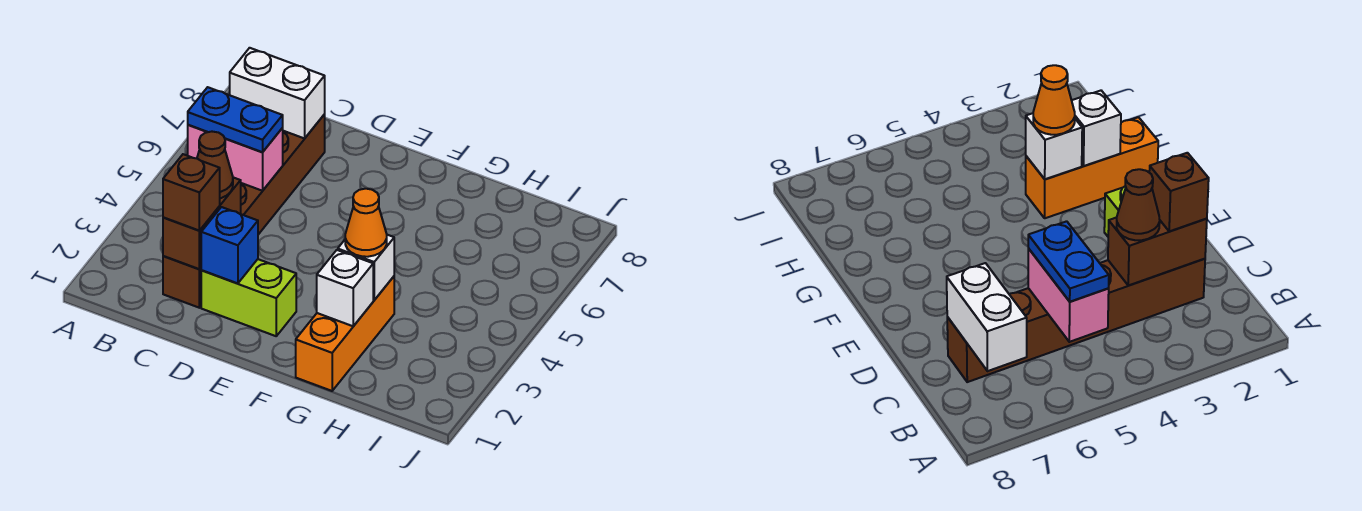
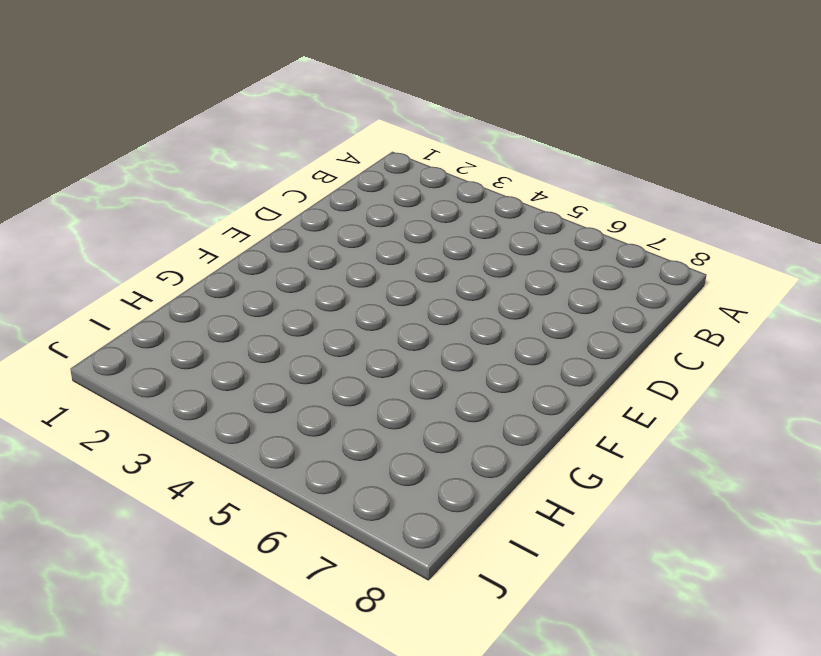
none -> brown 1x6 brick [163,114,325,308]
none -> lime 1x2 brick [201,259,296,336]
none -> orange 1x3 brick [296,277,394,391]

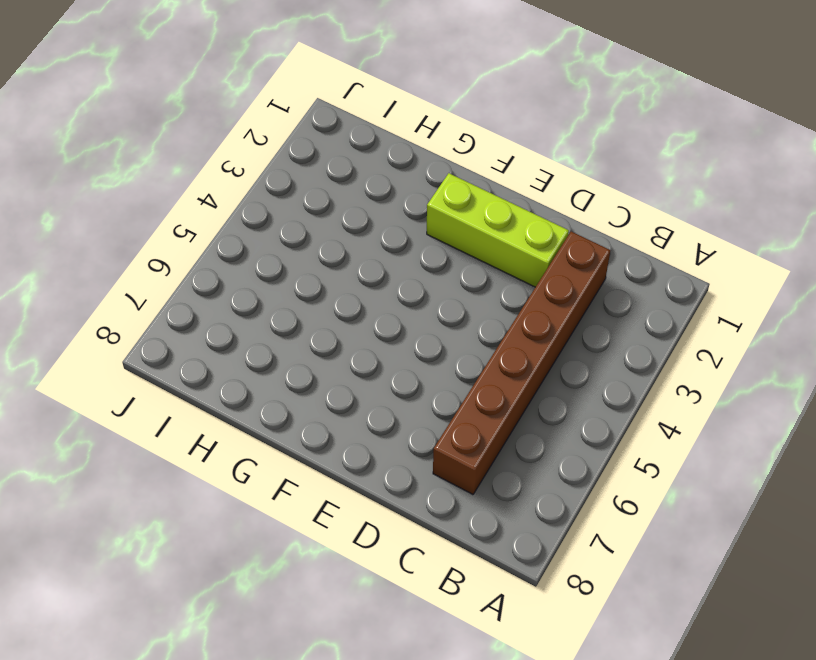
lime 1x3 brick [427,173,569,287] -> lime 1x2 brick [201,259,296,336]
none -> orange 1x3 brick [296,277,394,391]
none -> pink 1x2 brick [188,125,283,191]
none -> white 1x2 brick [230,48,325,138]

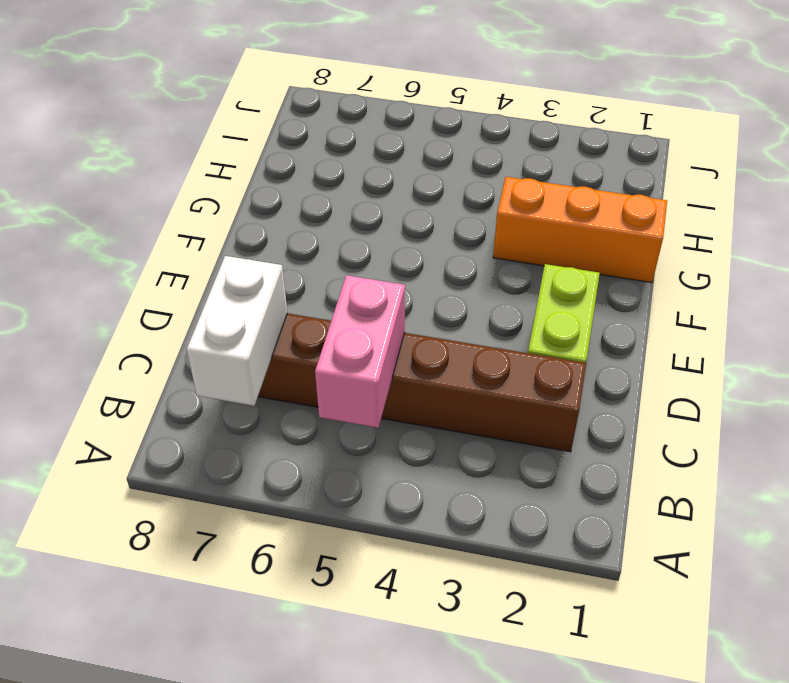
none -> brown 1x2 brick [163,177,241,269]
none -> blue 1x1 brick [201,207,258,284]
none -> white 1x1 brick [317,250,373,326]

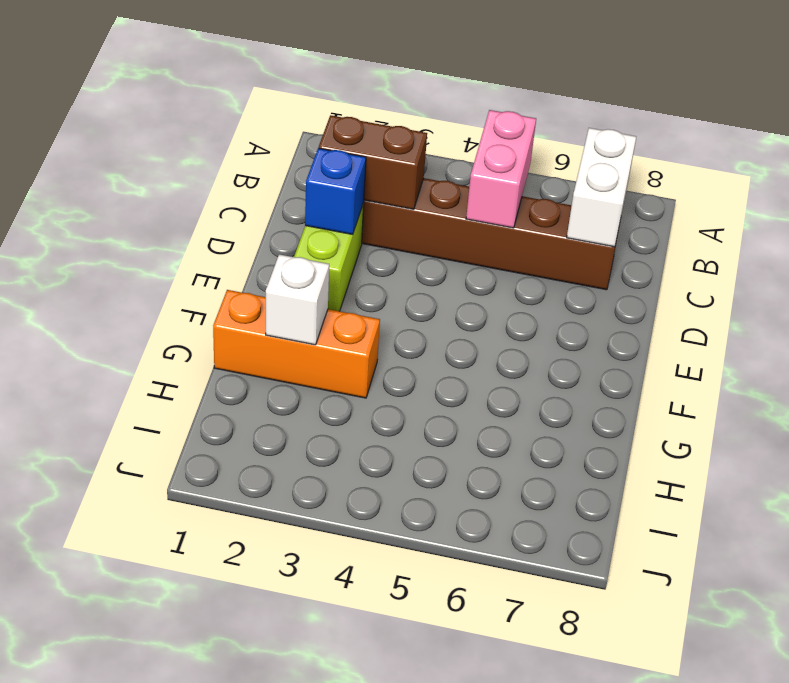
none -> white 1x1 brick [338,235,394,300]
none -> blue 1x2 plate [188,87,283,152]
none -> brown 1x1 brick [163,154,220,231]

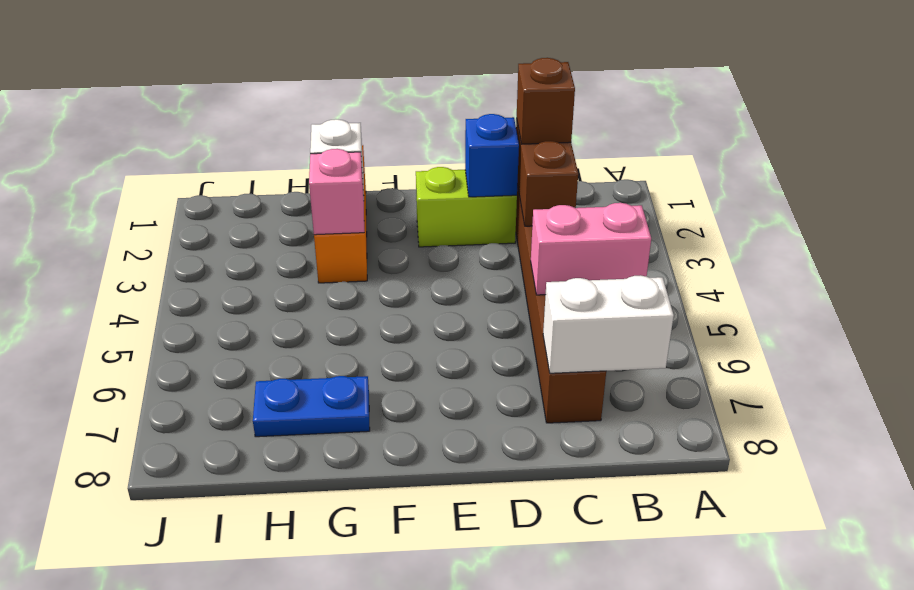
pink 1x1 brick [309,149,364,235] -> white 1x1 brick [338,235,394,300]
blue 1x2 plate [253,376,370,437] -> blue 1x2 plate moved to [188,87,283,152]
none -> brown 1x1 cone [197,132,233,198]
none -> orange 1x1 cone [345,189,387,257]

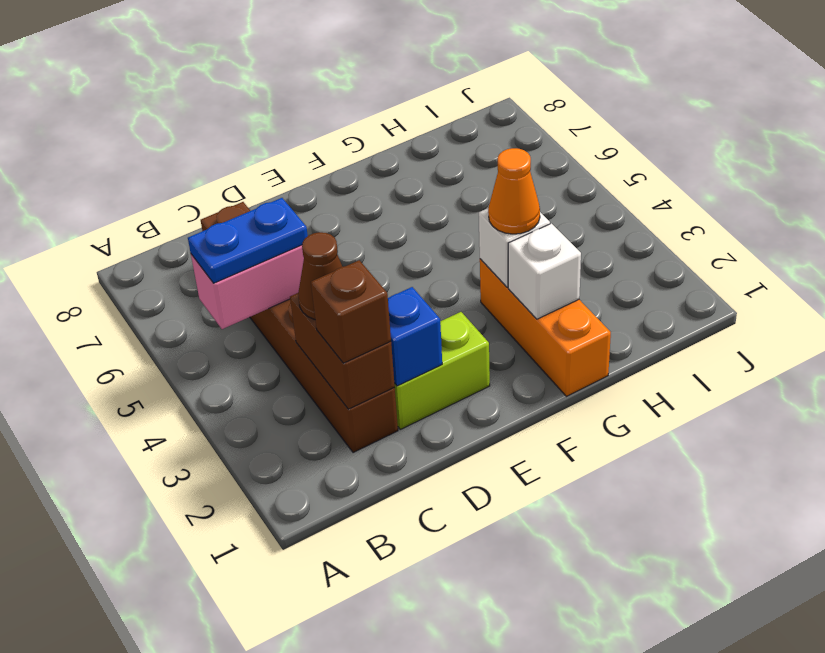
none -> white 1x2 brick [230,48,325,138]

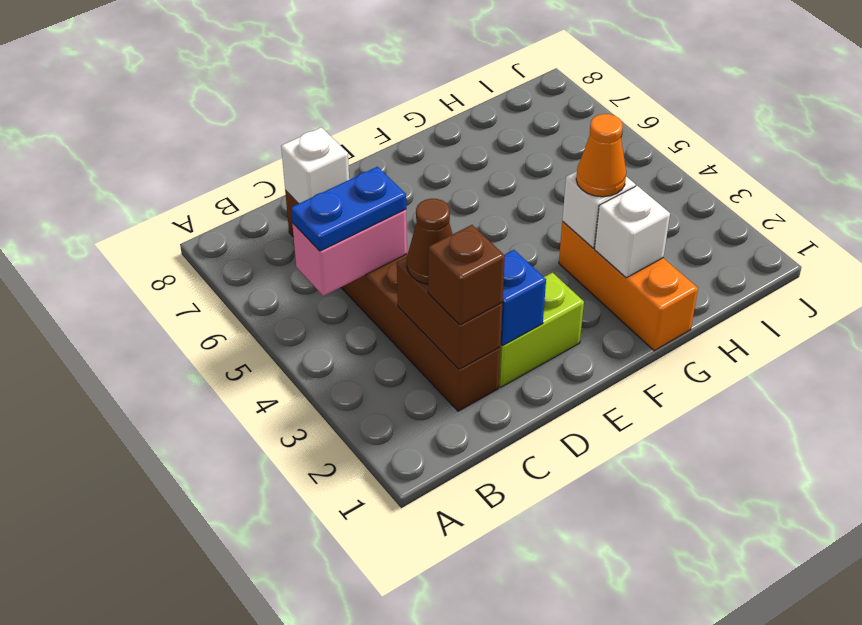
white 1x1 brick [281,127,349,204] -> white 1x2 brick [230,48,325,138]

